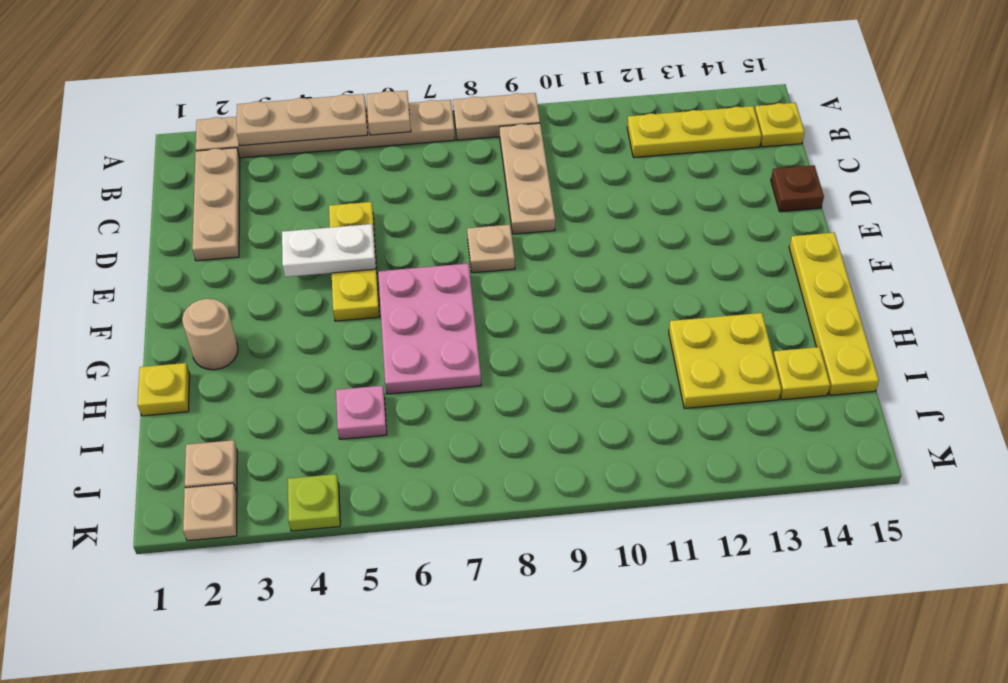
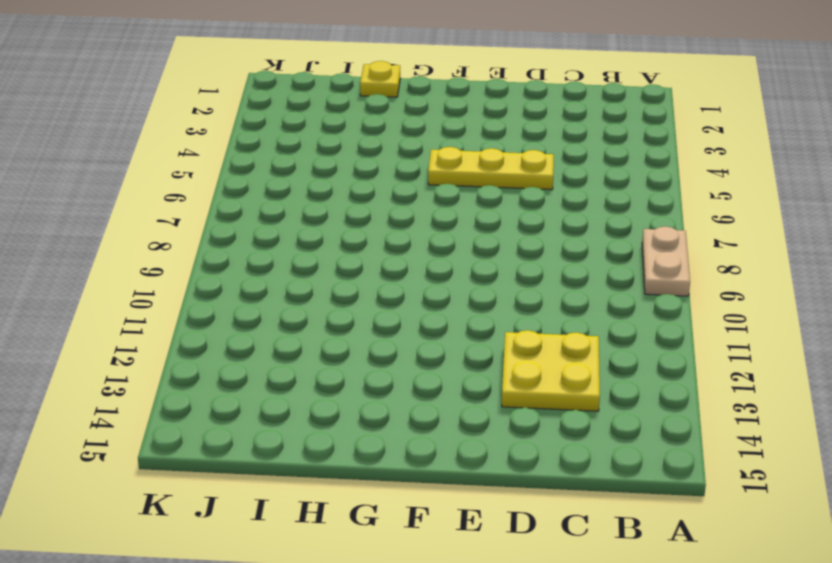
yellow 2x2 plate [502,330,600,411] -> yellow 2x2 plate moved to [669,313,781,409]
none -> tan 1x6 plate [196,100,455,158]
none -> tan 1x3 plate [192,148,240,261]
none -> tan 1x3 plate [500,123,555,234]

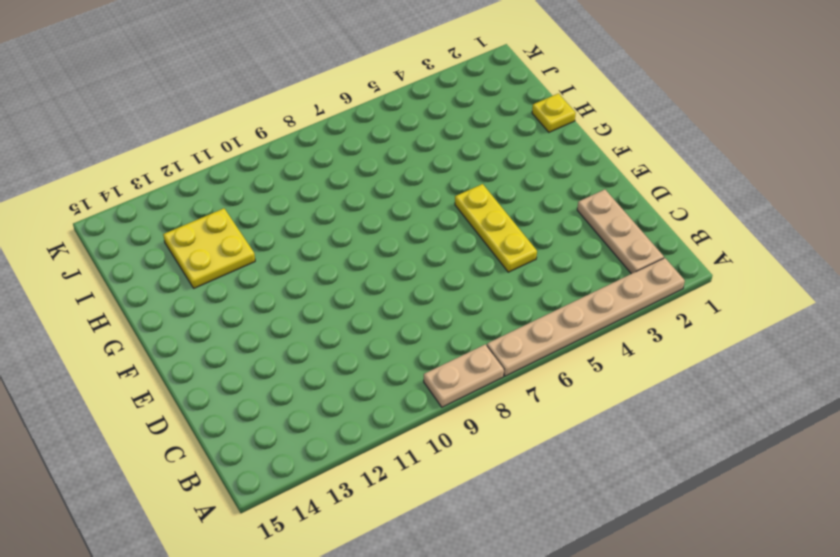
none -> tan 1x3 plate [500,123,555,234]
none -> yellow 1x3 plate [627,106,762,158]
none -> yellow 1x1 plate [755,103,805,147]

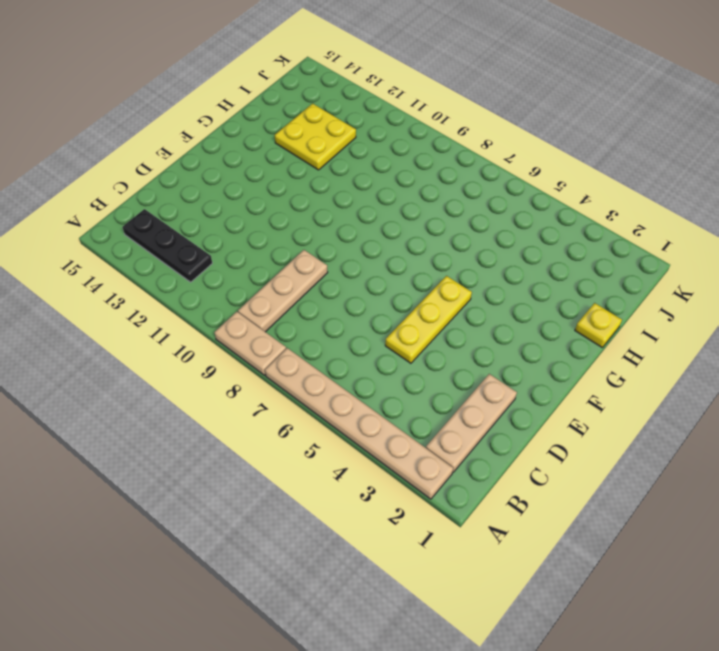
black 1x3 plate [123,209,212,282] -> yellow 1x3 plate [627,106,762,158]
none -> yellow 1x1 plate [755,103,805,147]
none -> brown 1x1 plate [771,165,824,212]
none -> tan 1x1 plate [467,225,515,273]

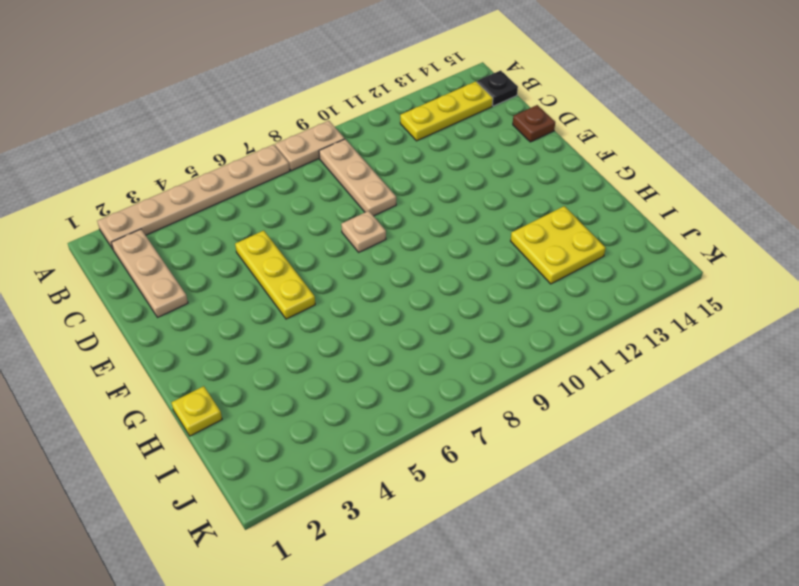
black 1x1 plate [477,70,518,106] -> yellow 1x1 plate [755,103,805,147]
none -> pink 2x3 plate [378,264,481,394]
none -> yellow 1x4 plate [789,233,879,395]
none -> tan 1x1 round brick [182,299,238,370]

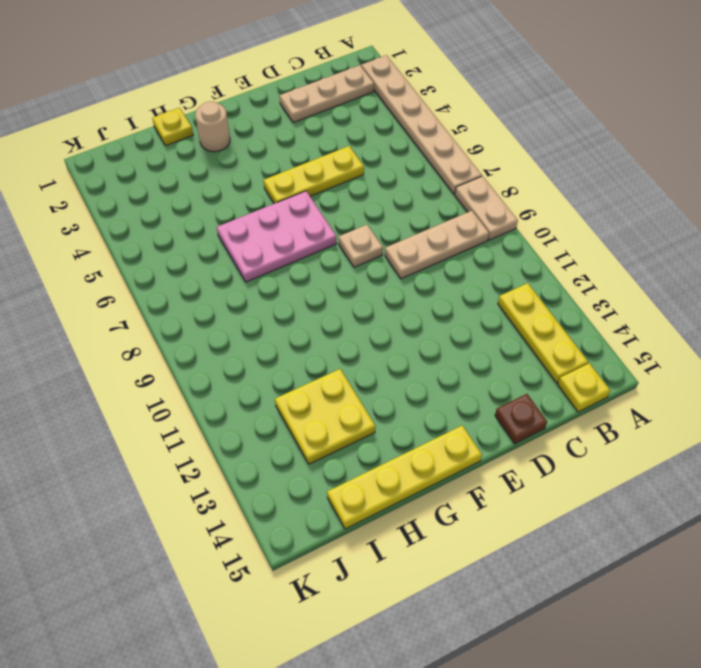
none -> pink 1x1 plate [336,386,387,439]
none -> yellow 1x1 plate [773,347,830,400]
none -> tan 1x1 plate [185,440,237,492]

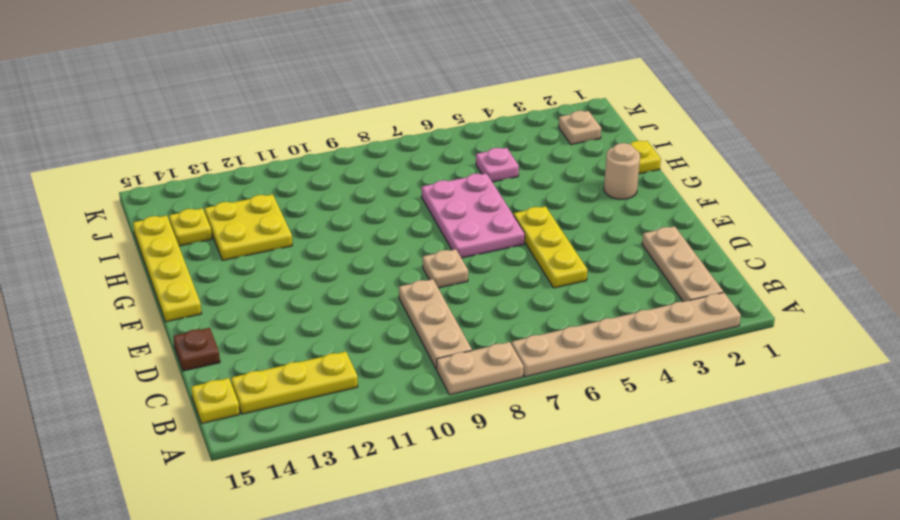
none -> tan 1x1 plate [183,483,237,541]
none -> lime 1x1 plate [288,474,340,531]
none -> tan 1x3 plate [237,94,368,146]

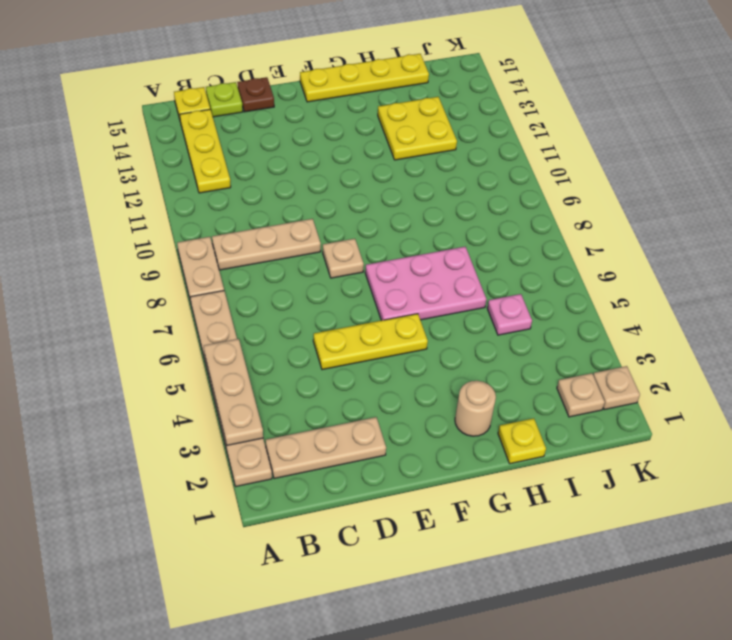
lime 1x1 plate [206,82,243,117] -> lime 1x1 plate moved to [288,474,340,531]
none -> yellow 1x1 plate [773,347,830,400]
none -> tan 1x1 plate [367,91,411,135]
none -> white 1x2 plate [282,224,376,277]

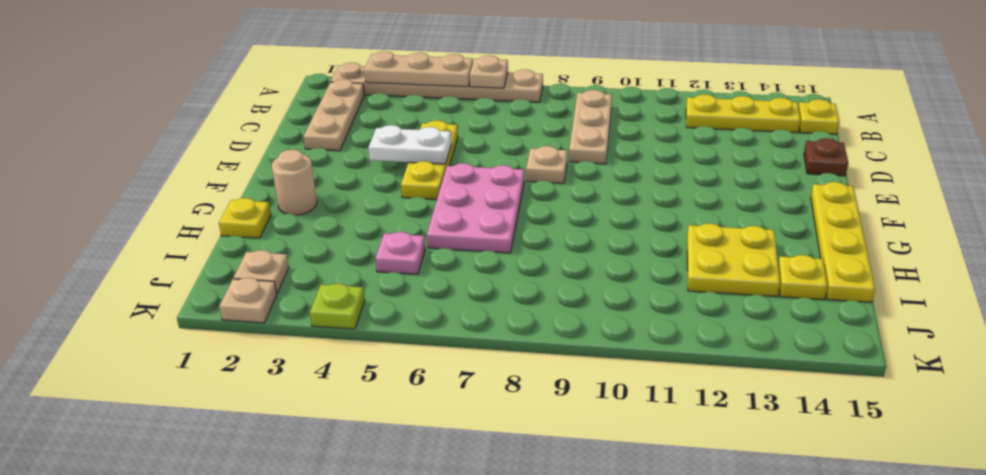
none -> tan 1x2 plate [453,93,540,140]

